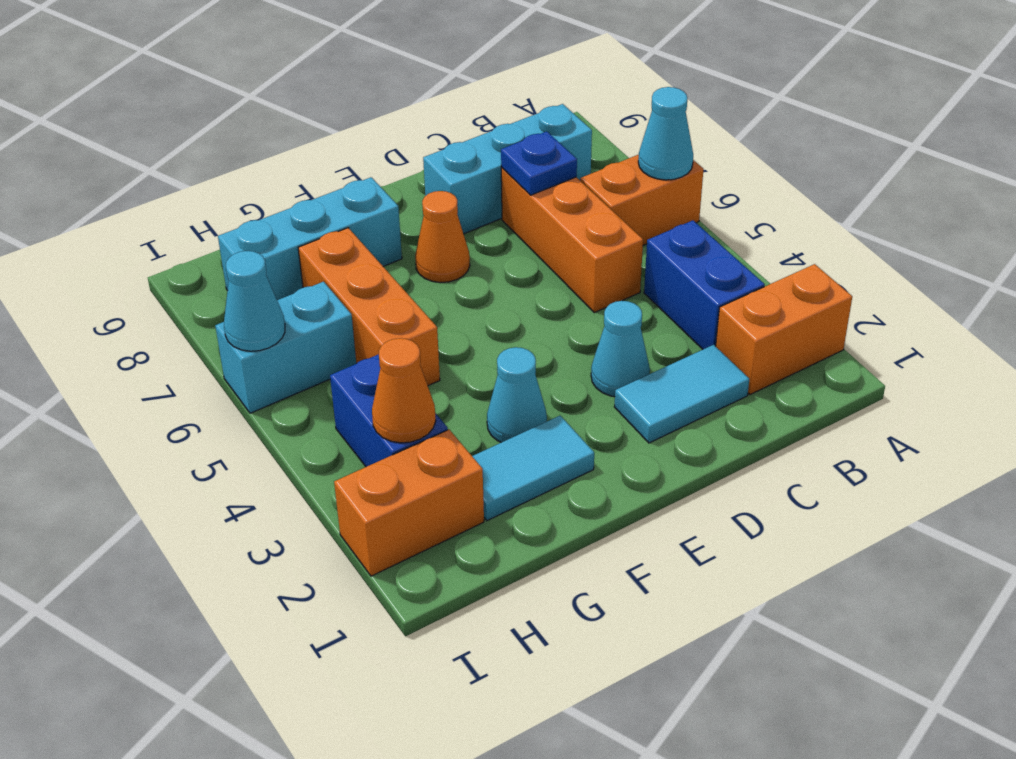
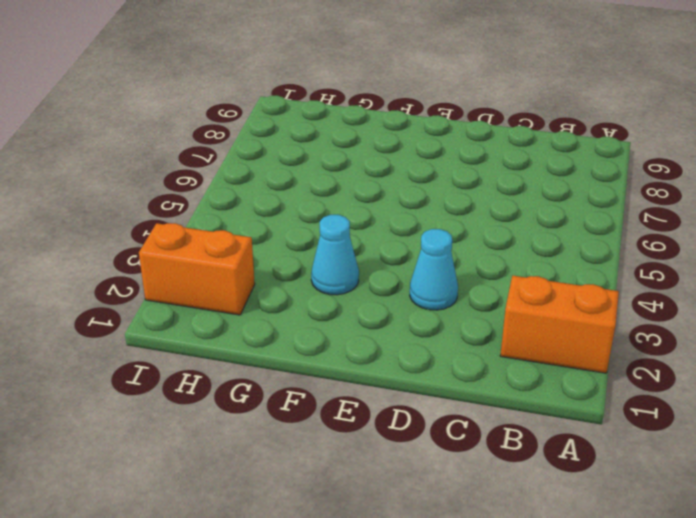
none -> orange 1x2 brick [580,155,703,245]
none -> blue 1x2 brick [644,221,765,349]
none -> cyan 1x3 brick [423,104,592,234]

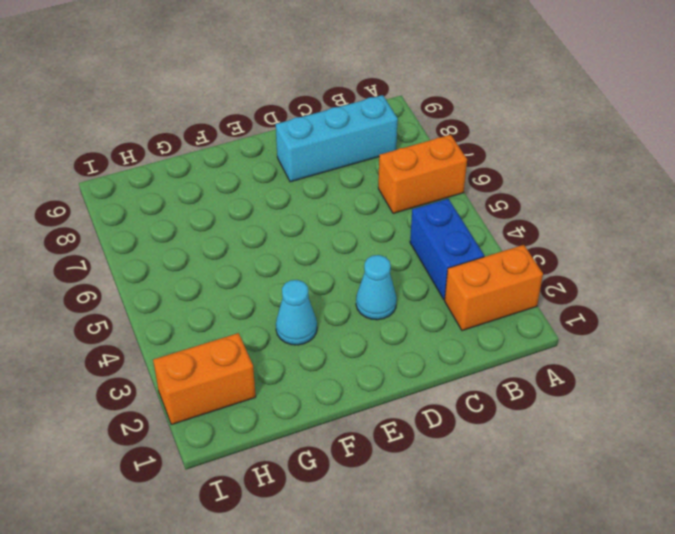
none -> cyan 1x2 tile [615,345,749,443]
none -> orange 1x3 brick [501,168,643,313]
none -> orange 1x1 cone [415,191,470,283]

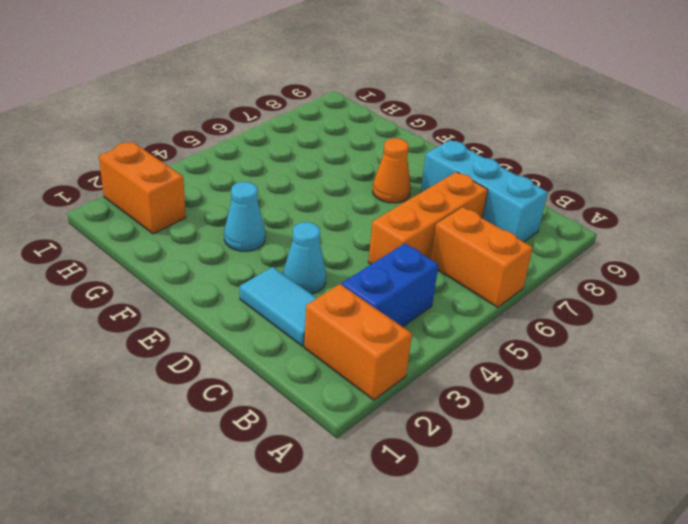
none -> cyan 1x2 tile [472,416,594,521]
none -> cyan 1x3 brick [218,177,402,300]
none -> orange 1x3 brick [298,228,440,386]

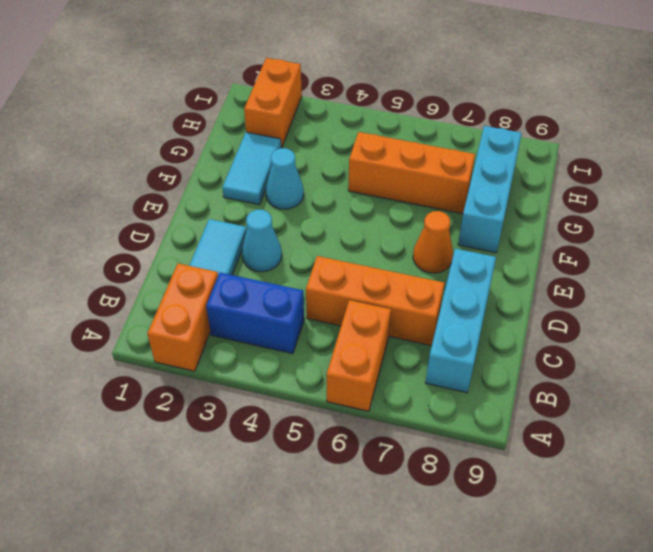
none -> blue 1x2 brick [330,354,448,467]
none -> cyan 1x2 brick [215,282,356,413]
none -> cyan 1x1 cone [638,87,693,180]

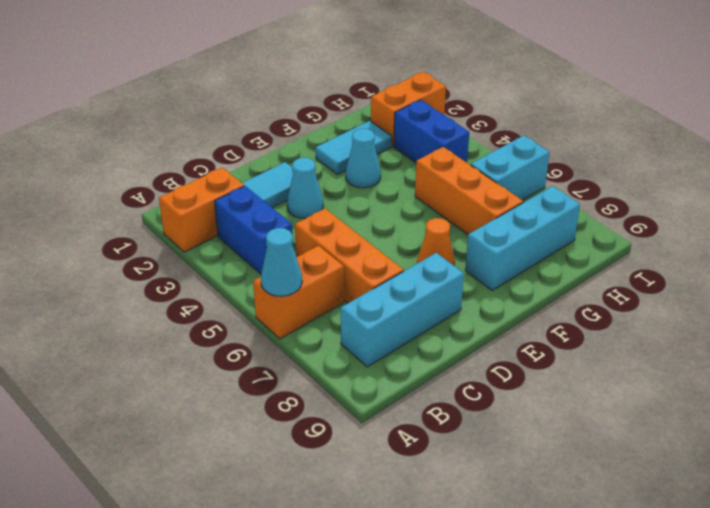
none -> blue 1x1 plate [501,131,577,195]
none -> orange 1x1 cone [372,338,436,443]
none -> cyan 1x1 cone [224,251,285,351]

